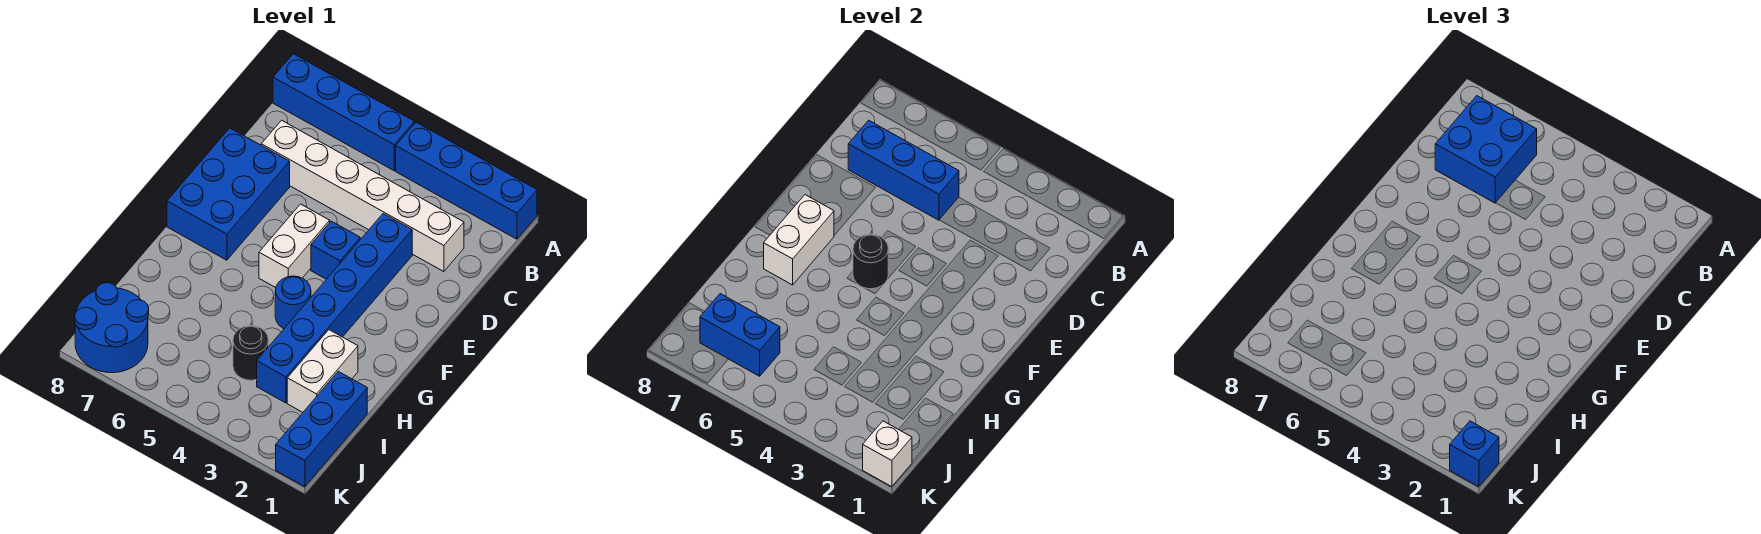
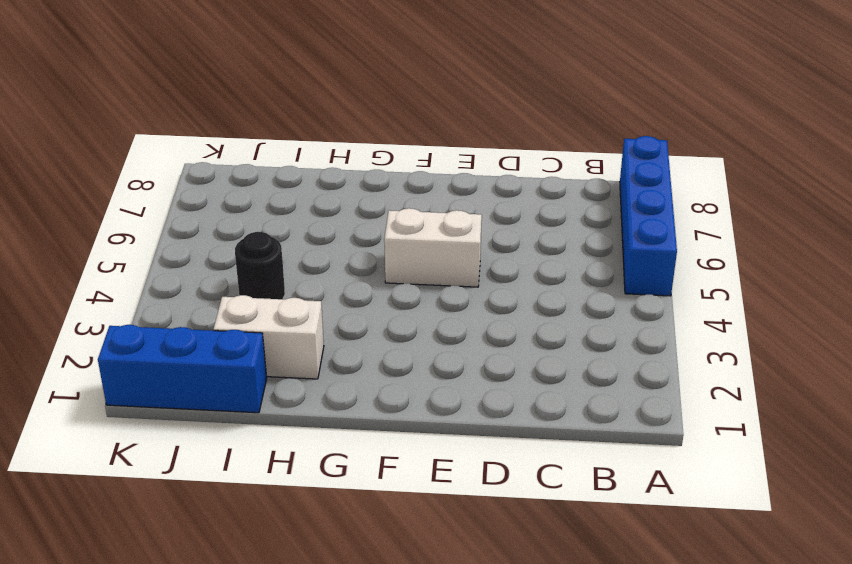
none -> blue 1x4 brick [396,122,537,239]
none -> white 1x6 brick [261,120,464,272]
none -> blue 1x6 brick [257,214,412,403]

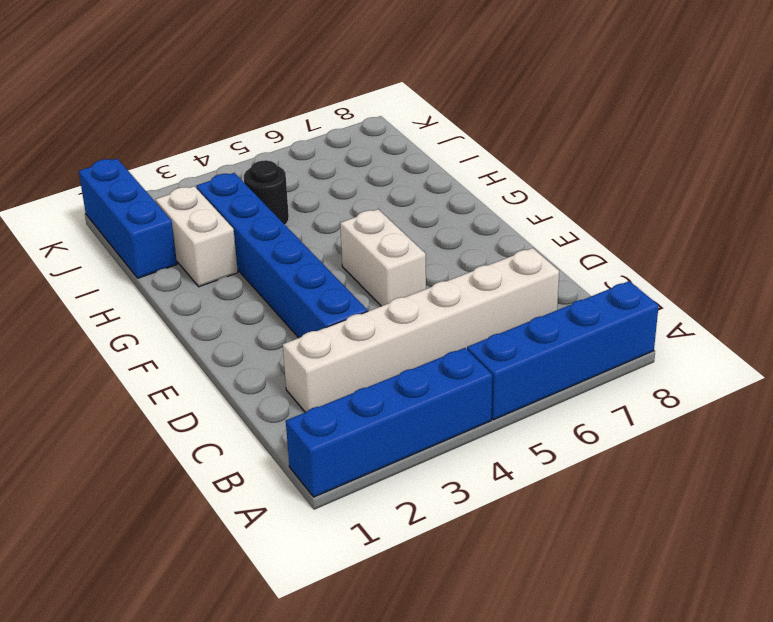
none -> blue 2x3 brick [167,128,290,260]
none -> blue 1x1 brick [311,221,360,279]
none -> blue 1x1 round brick [275,276,311,329]

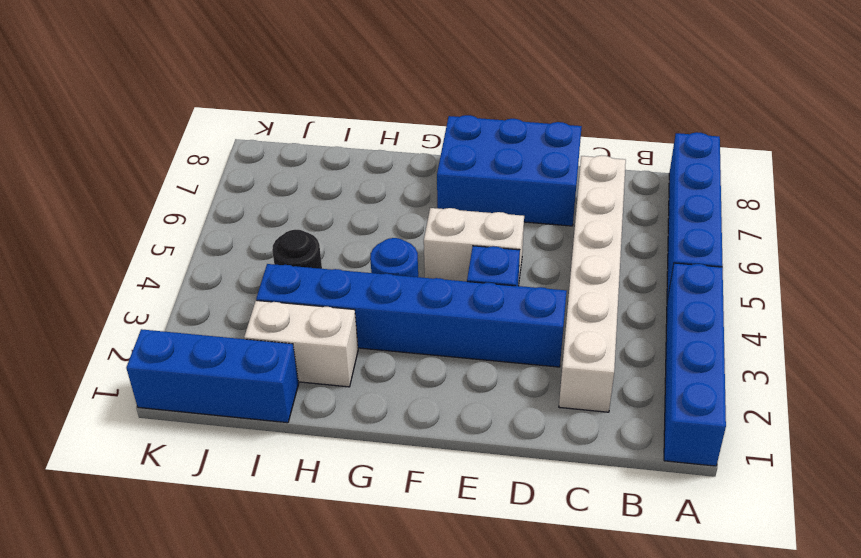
none -> blue 2x2 round brick [75,283,149,373]
none -> blue 1x3 brick [848,120,959,220]
none -> black 1x1 round brick [853,234,888,289]

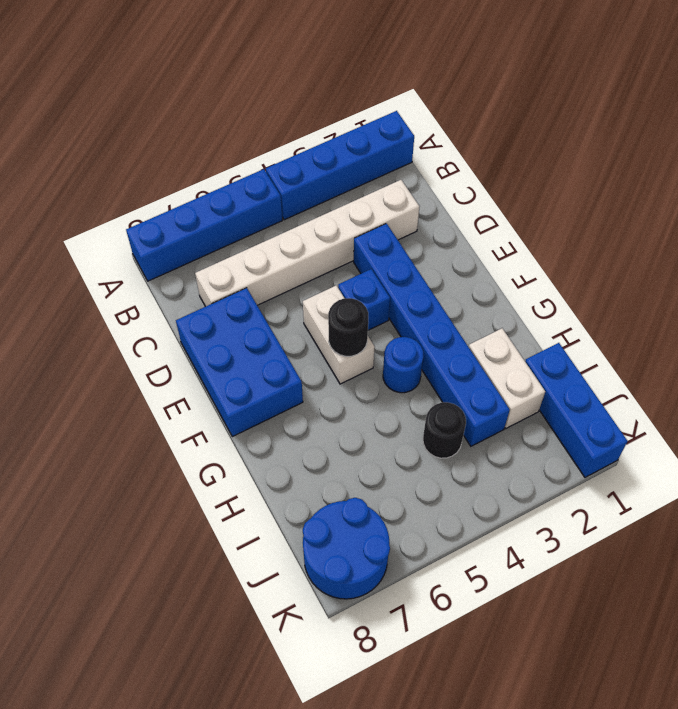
none -> blue 1x3 brick [848,120,959,220]
none -> white 1x2 brick [764,195,834,285]
none -> blue 1x2 brick [700,294,780,376]

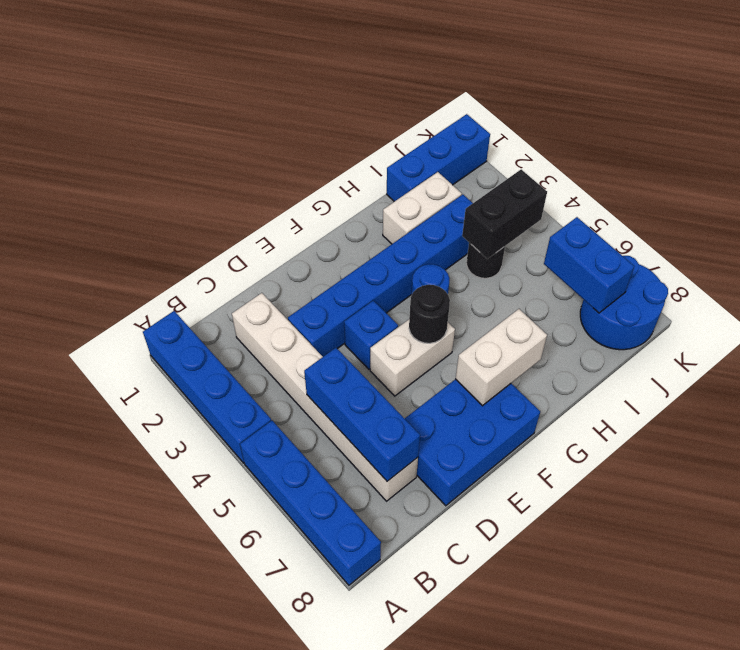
black 1x2 brick [462,169,547,259] -> none
none -> white 1x1 brick [863,421,912,487]
none -> blue 2x2 brick [1435,96,1537,203]
none -> blue 1x1 brick [1450,421,1499,487]

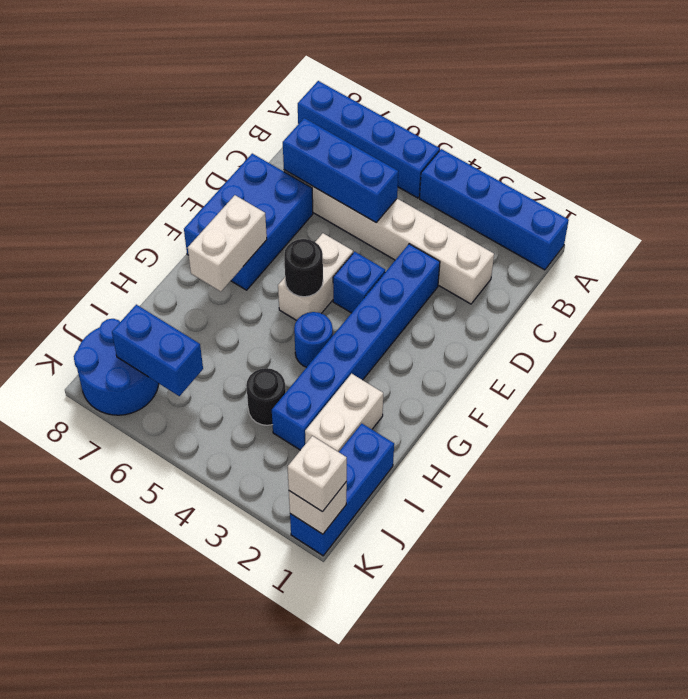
white 1x1 brick [288,436,347,512] -> blue 1x1 brick [1450,421,1499,487]
none -> blue 2x2 brick [1435,96,1537,203]

